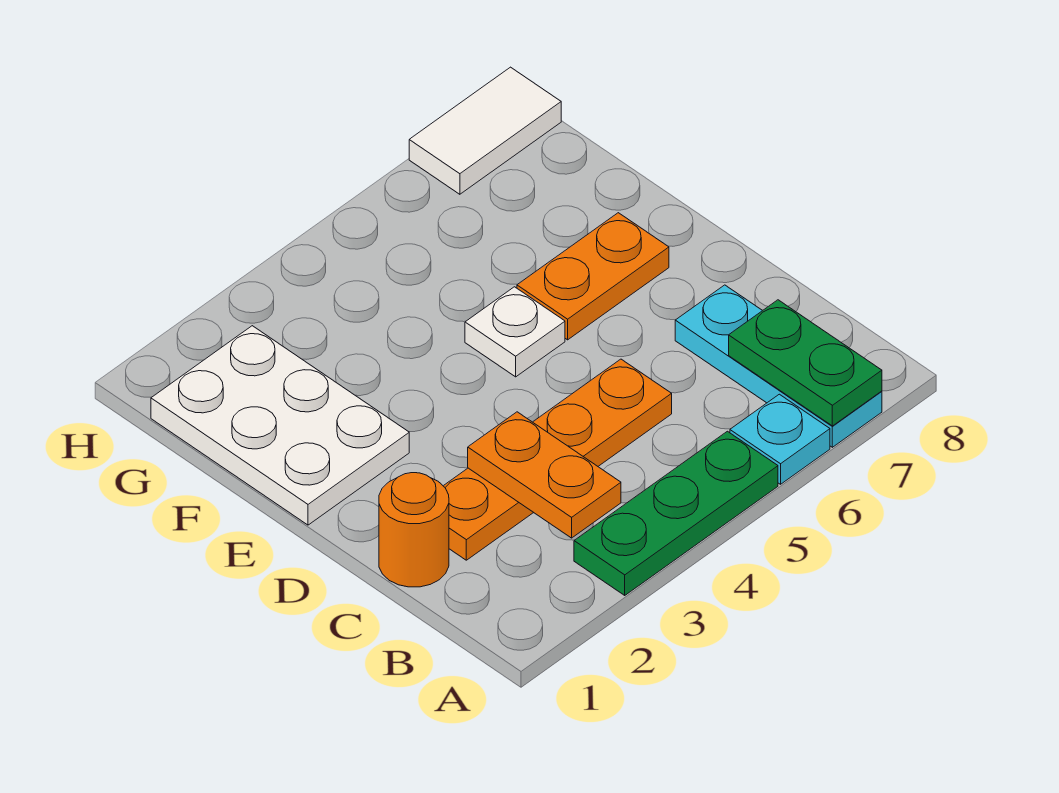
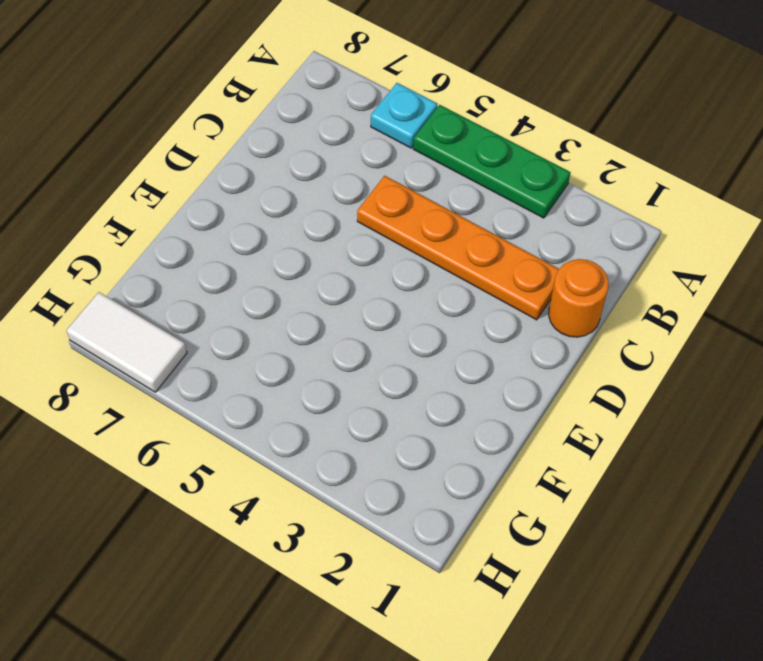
none -> cyan 1x3 plate [675,285,882,447]
none -> white 2x3 plate [151,326,409,525]

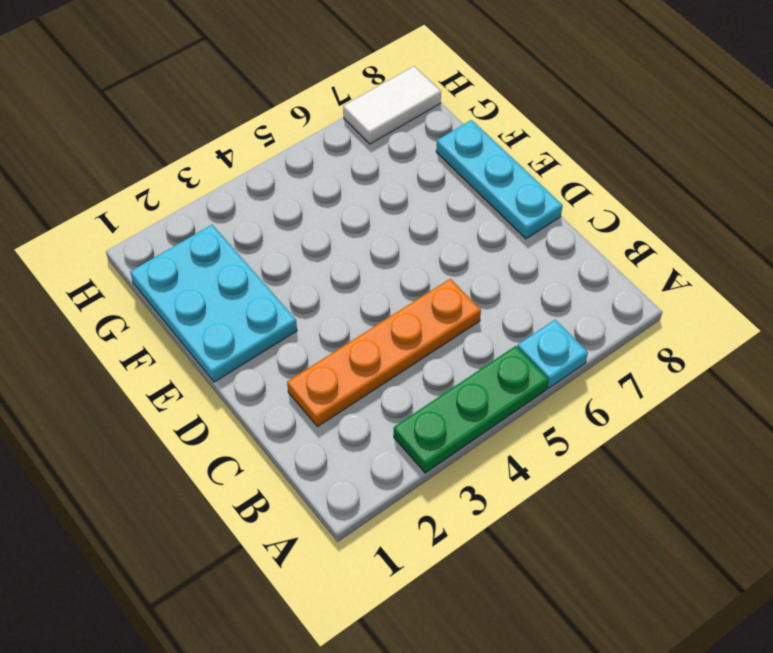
cyan 1x3 plate [436,120,563,239] -> cyan 1x3 plate moved to [675,285,882,447]
cyan 2x3 plate [130,225,297,382] -> white 2x3 plate [151,326,409,525]
none -> orange 1x1 round brick [379,473,449,587]
none -> white 1x1 plate [465,287,565,377]

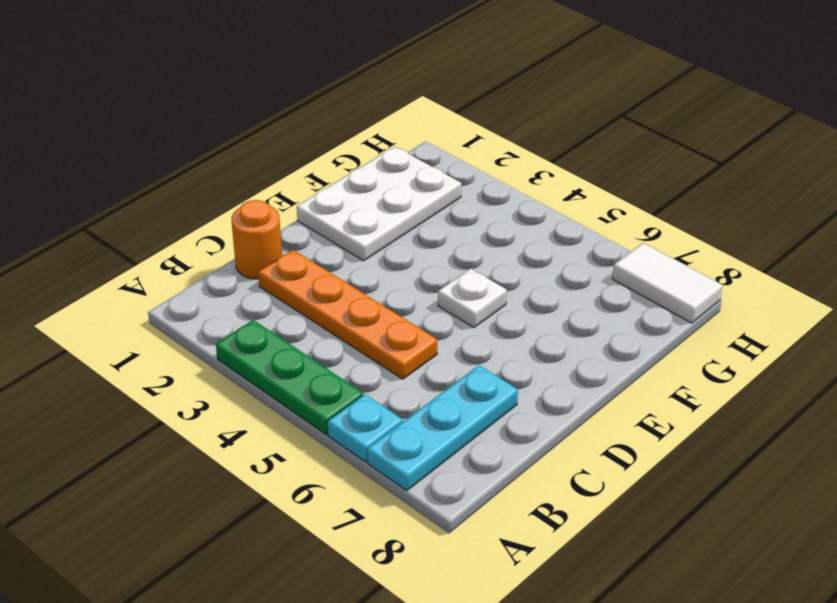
none -> orange 1x2 plate [517,213,669,340]
none -> green 1x2 plate [729,300,882,426]

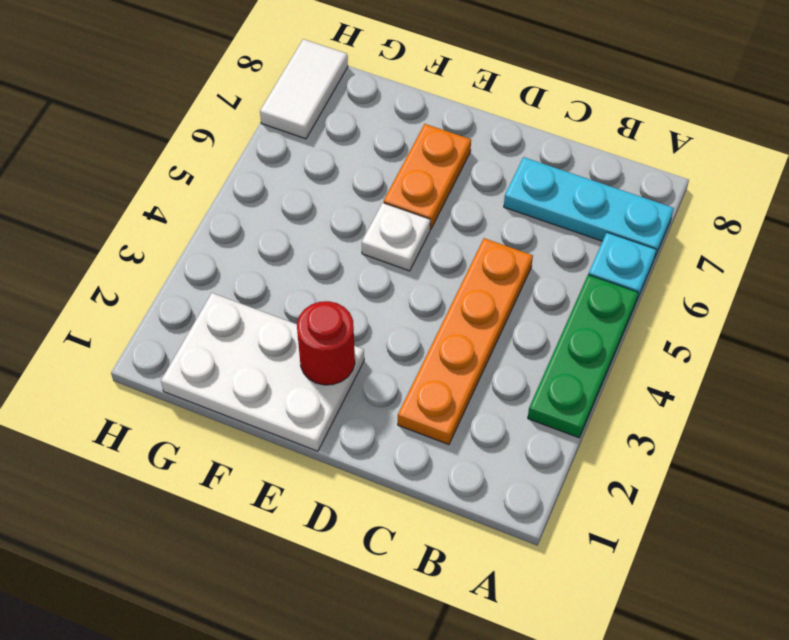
red 1x1 round brick [297,301,355,385] -> none
none -> orange 1x1 round brick [379,473,449,587]
none -> green 1x2 plate [729,300,882,426]

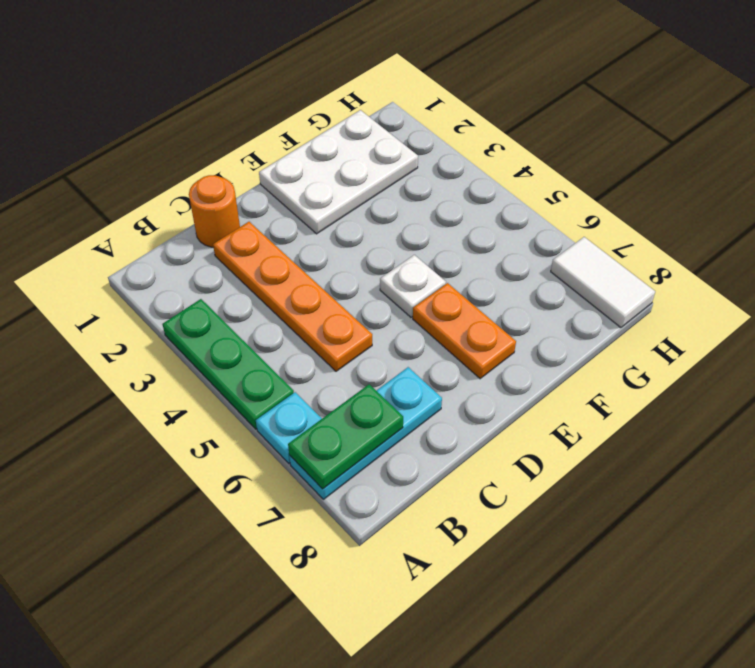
none -> orange 1x2 plate [468,412,621,538]

